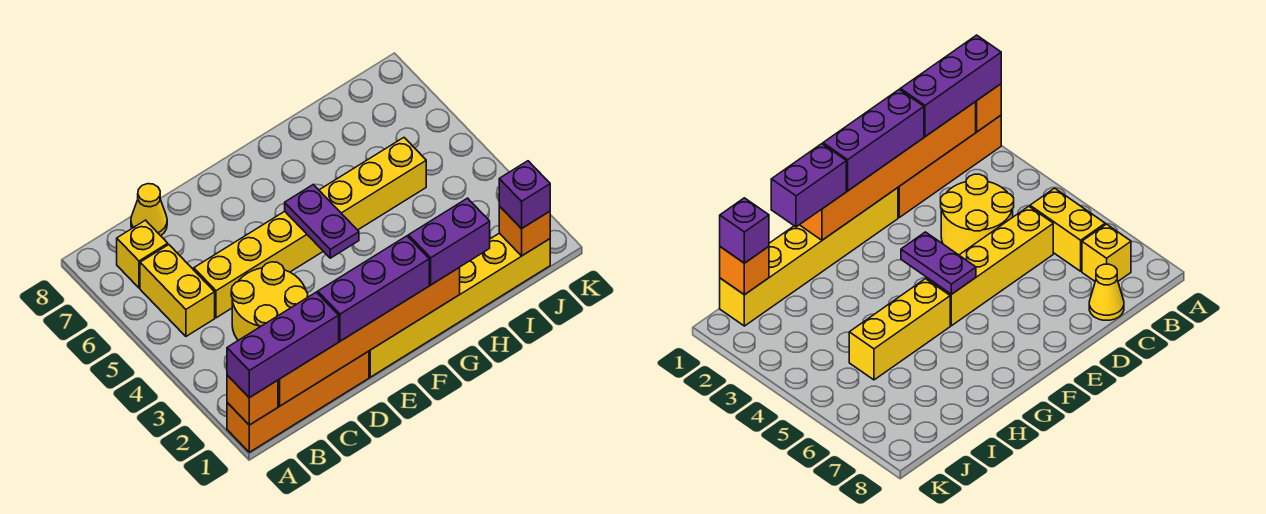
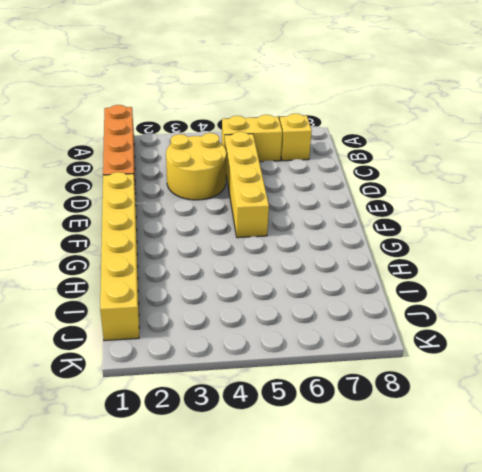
none -> yellow 1x1 cone [131,184,167,236]
none -> yellow 1x3 brick [319,138,426,230]
none -> orange 1x1 brick [227,375,278,425]

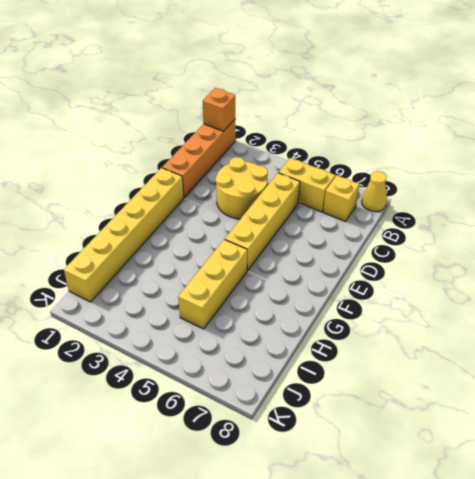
yellow 1x1 cone [362,171,387,212] -> yellow 1x1 cone moved to [131,184,167,236]
none -> orange 1x6 brick [278,267,460,406]
none -> purple 1x2 plate [285,185,359,258]
none -> orange 1x1 brick [499,206,550,256]

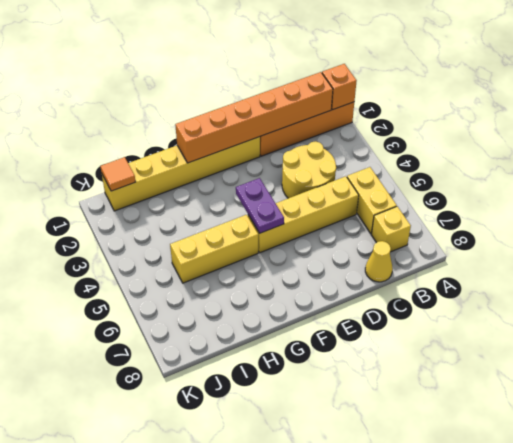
orange 1x1 tile [100,157,136,191] -> orange 1x1 brick [499,206,550,256]
none -> purple 1x3 brick [227,292,339,398]
none -> purple 1x3 brick [318,236,429,341]
none -> purple 1x2 brick [408,198,490,285]

